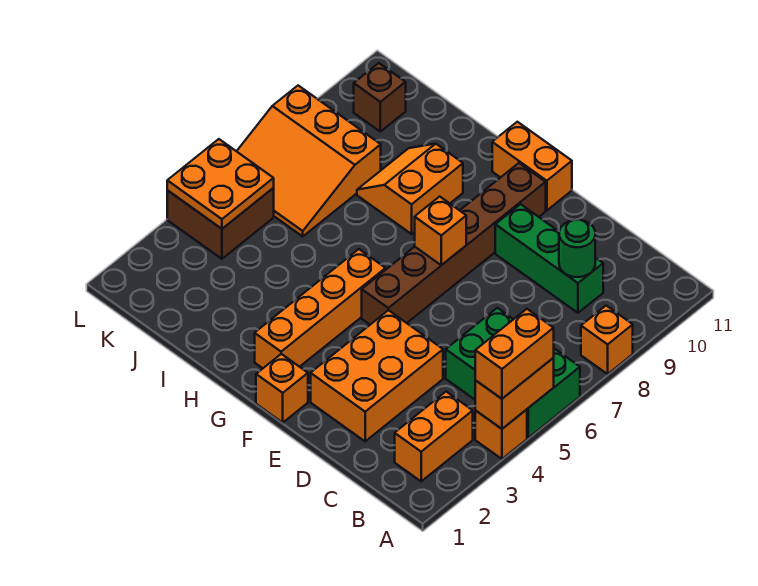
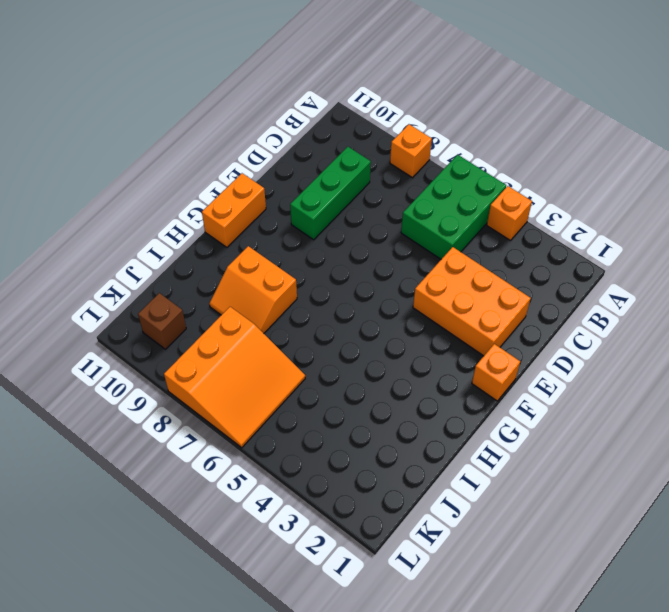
none -> orange 1x2 brick [395,392,473,481]
none -> brown 1x6 brick [362,163,546,325]
none -> orange 1x4 brick [255,249,386,368]

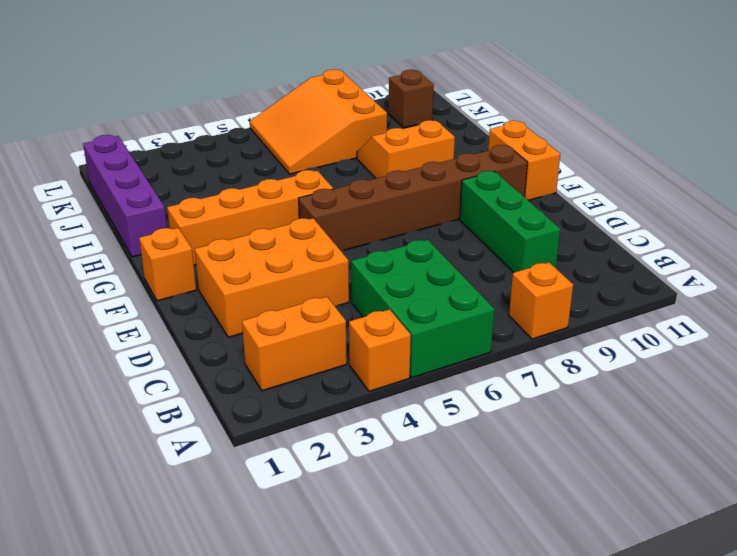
purple 1x4 brick [83,135,167,257] -> none
none -> brown 2x2 brick [167,188,274,259]
none -> orange 1x2 brick [475,358,554,429]
none -> green 1x1 round brick [559,220,595,277]

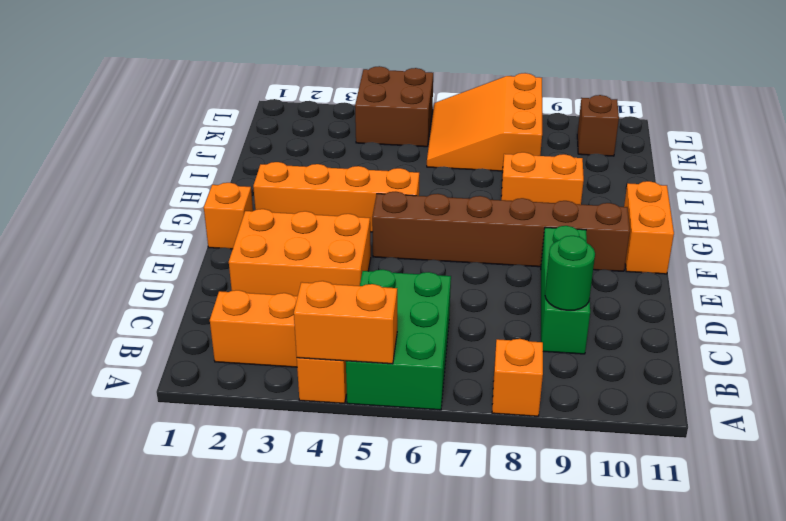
none -> orange 1x1 brick [415,196,466,265]
none -> orange 2x2 plate [167,139,274,229]
none -> orange 1x2 brick [475,309,554,399]

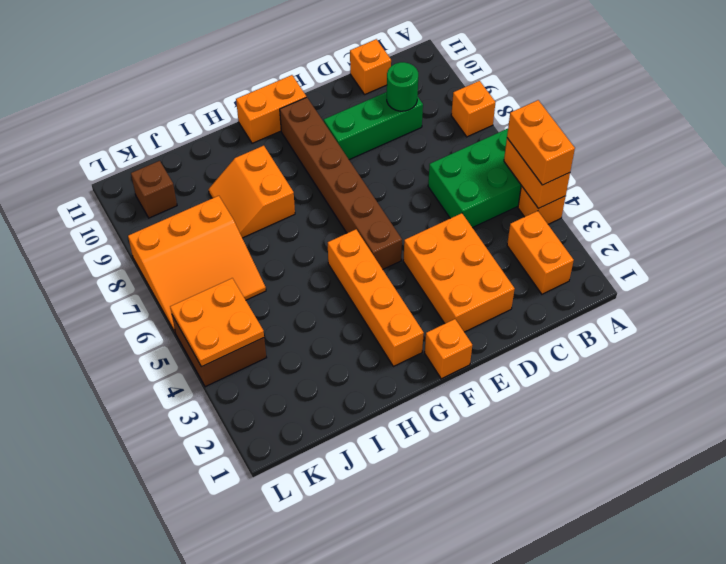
orange 1x1 brick [350,39,391,94] -> orange 1x1 brick moved to [415,196,466,265]

